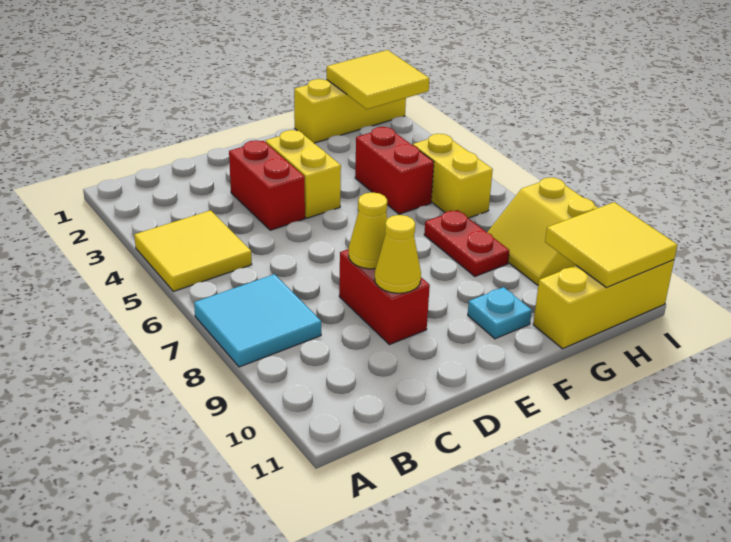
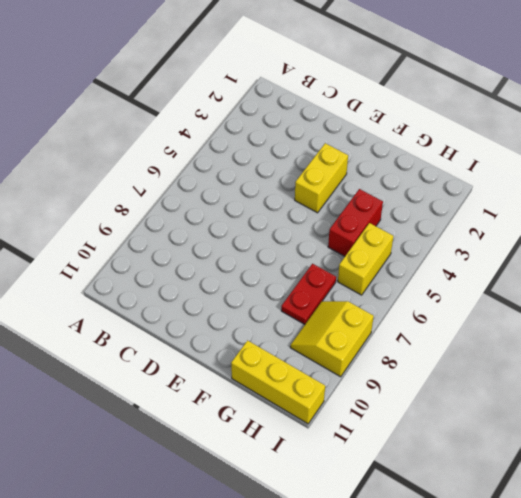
none -> yellow 2x2 tile [134,210,252,291]
none -> cyan 2x2 tile [194,274,321,367]
none -> red 1x2 brick [229,140,305,230]

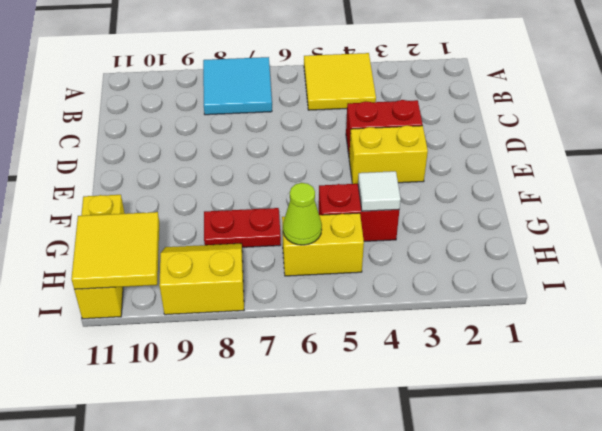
white 1x1 tile [358,171,401,211] -> none
lime 1x1 cone [283,183,322,245] -> none
none -> red 1x2 brick [339,249,430,345]
none -> cyan 1x1 plate [468,287,532,339]
none -> yellow 1x3 brick [294,79,406,143]

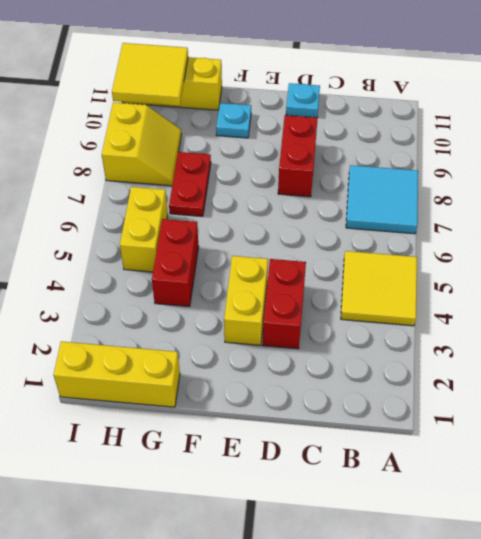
cyan 1x1 plate [286,83,320,118] -> none
none -> yellow 1x1 cone [349,192,387,269]
none -> yellow 1x1 cone [375,215,421,293]
none -> yellow 2x2 tile [327,50,429,109]

